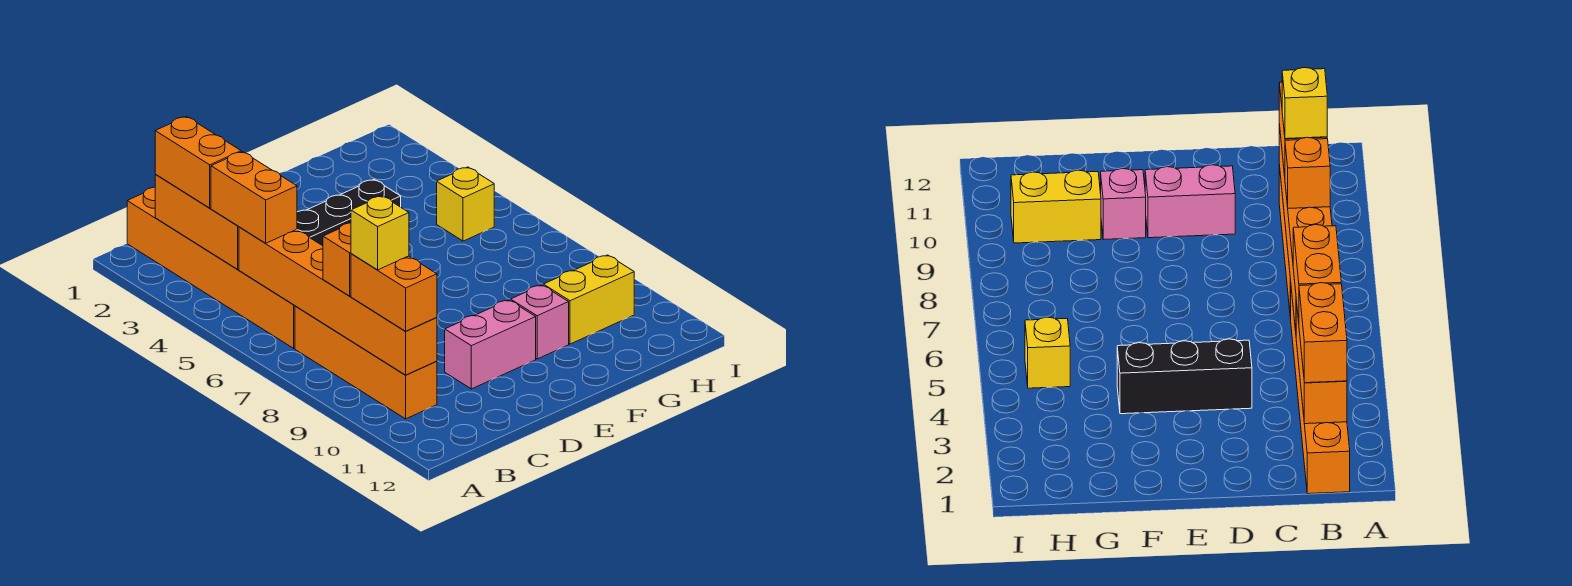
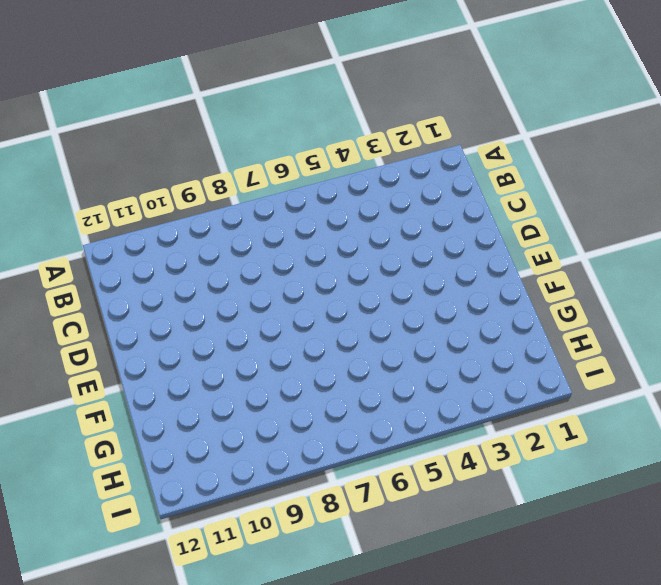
none -> orange 1x6 brick [127,187,295,348]
none -> orange 1x4 brick [295,306,437,419]
none -> black 1x3 brick [297,180,401,246]

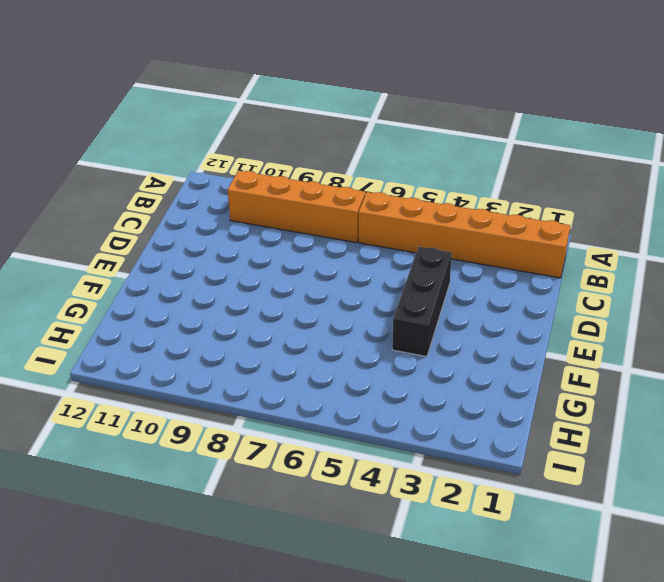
none -> pink 1x2 brick [445,300,536,389]
none -> pink 1x1 brick [511,285,569,359]
none -> yellow 1x2 brick [543,255,634,344]

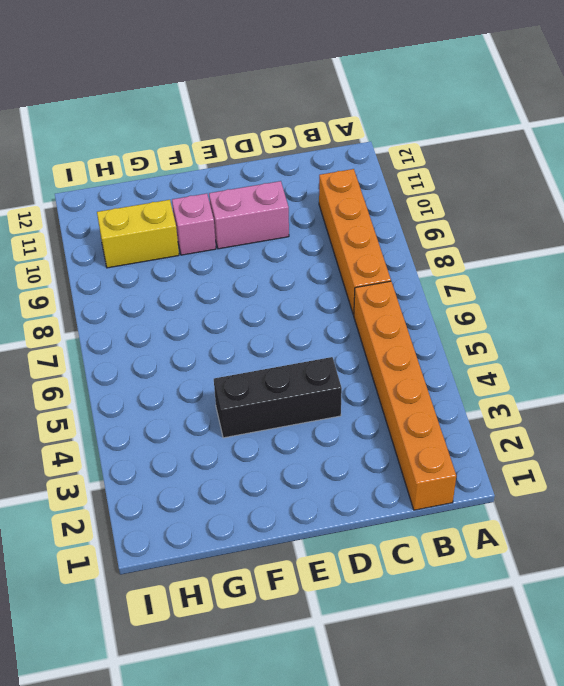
none -> yellow 1x1 brick [437,167,494,241]
none -> orange 1x3 brick [155,175,239,269]
none -> orange 1x6 brick [239,227,437,375]

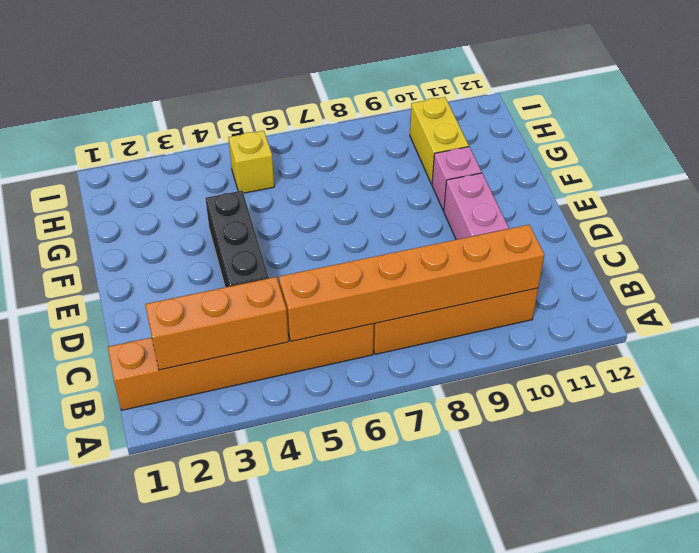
none -> orange 1x2 brick [155,117,241,208]
none -> orange 1x2 brick [211,152,297,243]
none -> orange 1x1 brick [323,223,351,296]

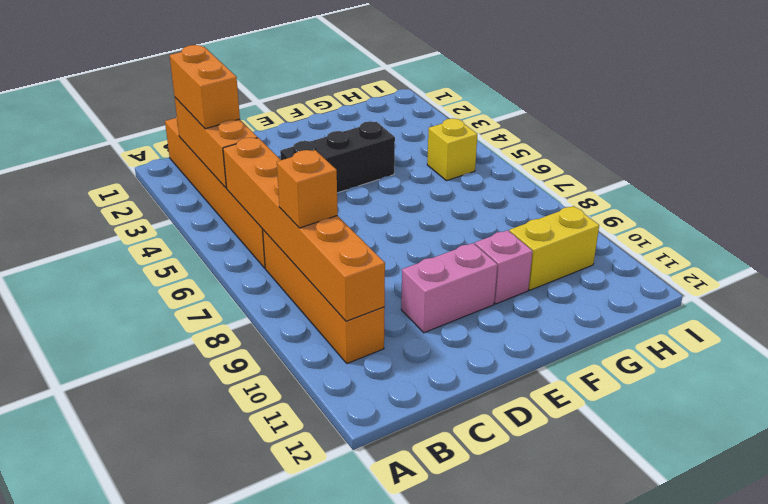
none -> orange 1x2 brick [211,152,297,243]
none -> orange 1x2 brick [351,254,437,331]
none -> yellow 1x1 brick [351,196,409,270]

